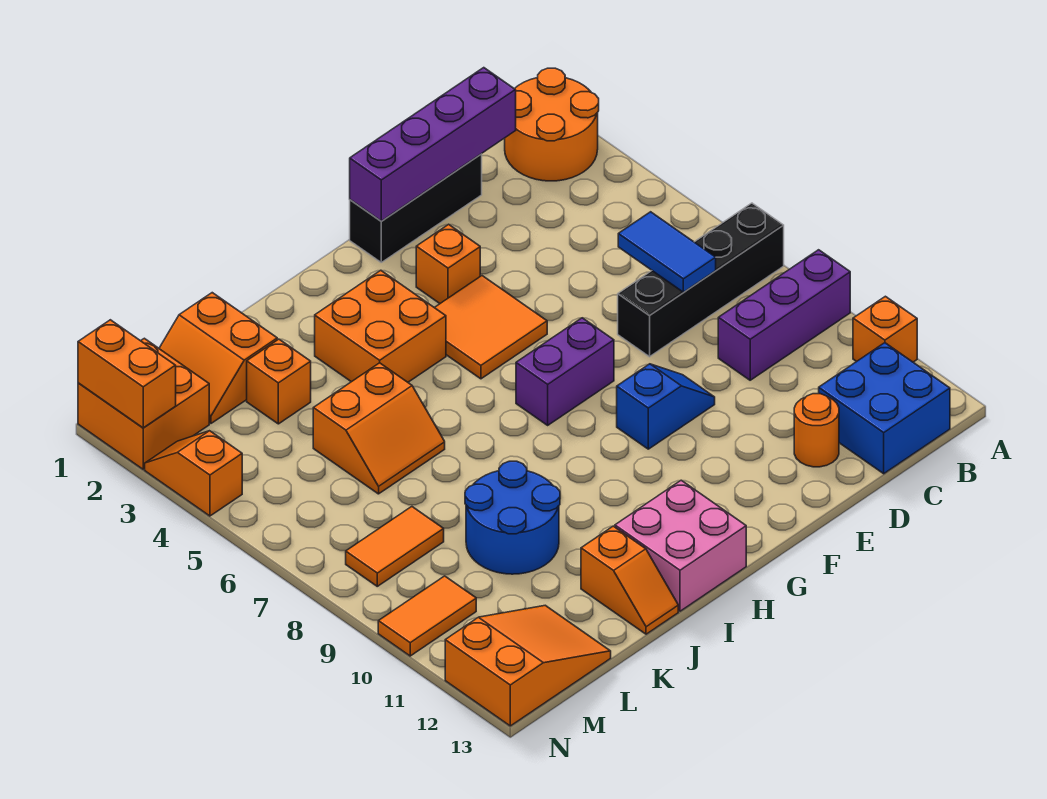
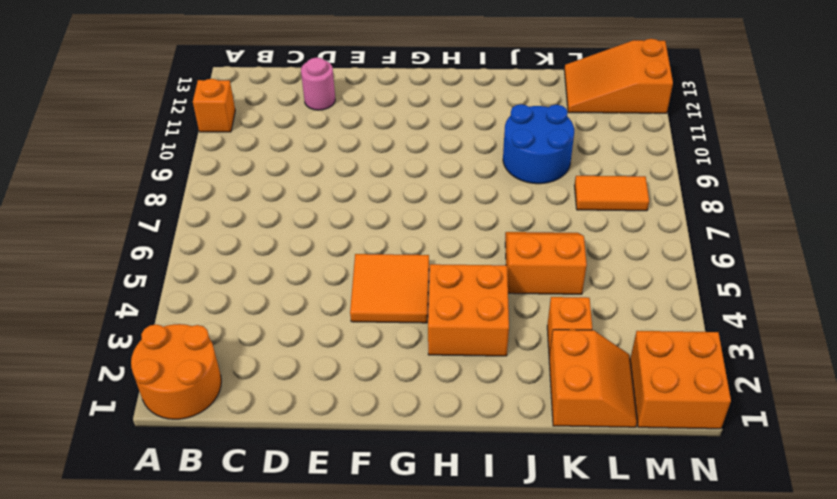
pink 1x1 round brick [301,58,335,110] -> orange 1x1 round brick [794,394,839,467]
none -> black 1x4 brick [618,203,784,357]
none -> purple 1x3 brick [718,250,850,380]
none -> blue 2x2 brick [819,343,950,474]

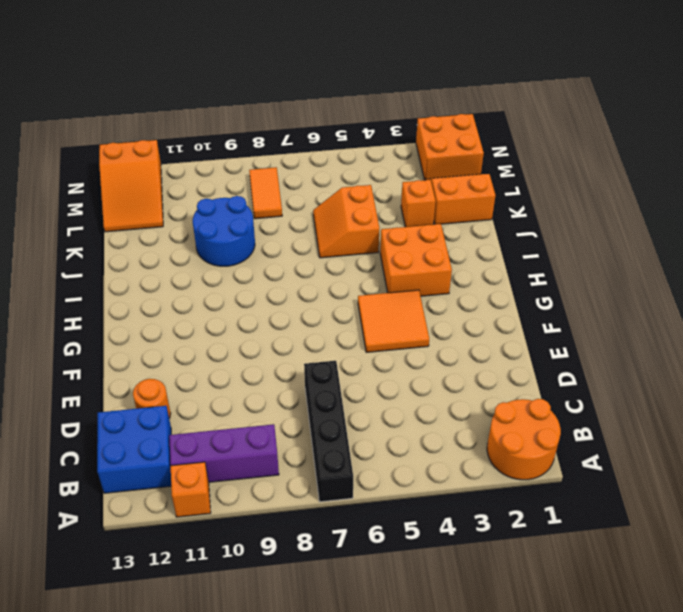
purple 1x3 brick [169,424,279,482] -> purple 1x3 brick turned to [718,250,850,380]
none -> black 1x3 brick [350,154,482,262]
none -> blue 1x2 slope [617,364,715,449]
none -> orange 1x1 brick [416,224,480,303]

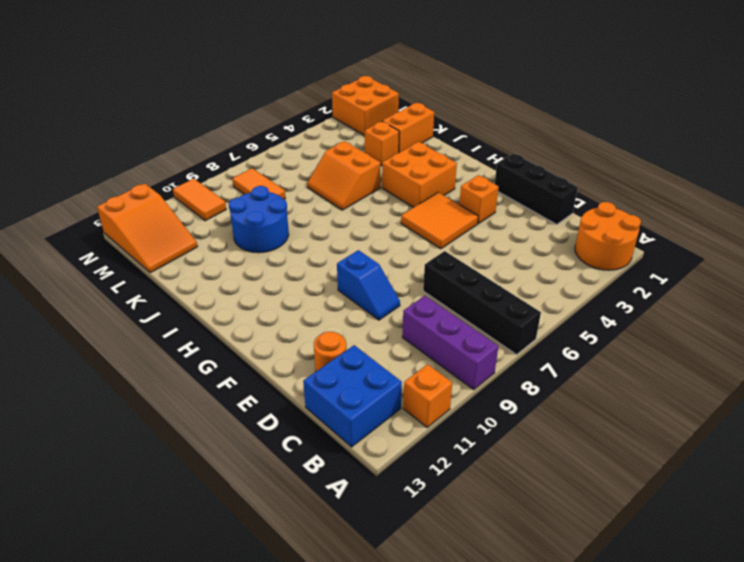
none -> purple 1x2 brick [516,318,614,425]
none -> pink 2x2 brick [615,480,746,611]
none -> orange 1x2 slope [581,526,678,634]

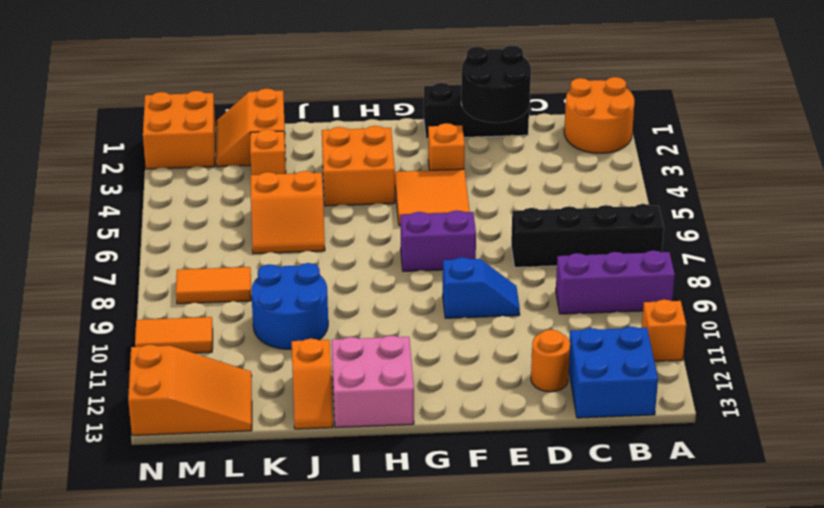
black 2x2 round brick [461,46,531,123] -> purple 1x4 brick [350,68,516,221]
none -> orange 1x2 slope [145,431,242,516]
none -> blue 1x2 tile [618,212,716,292]
none -> orange 1x2 brick [78,320,176,428]

